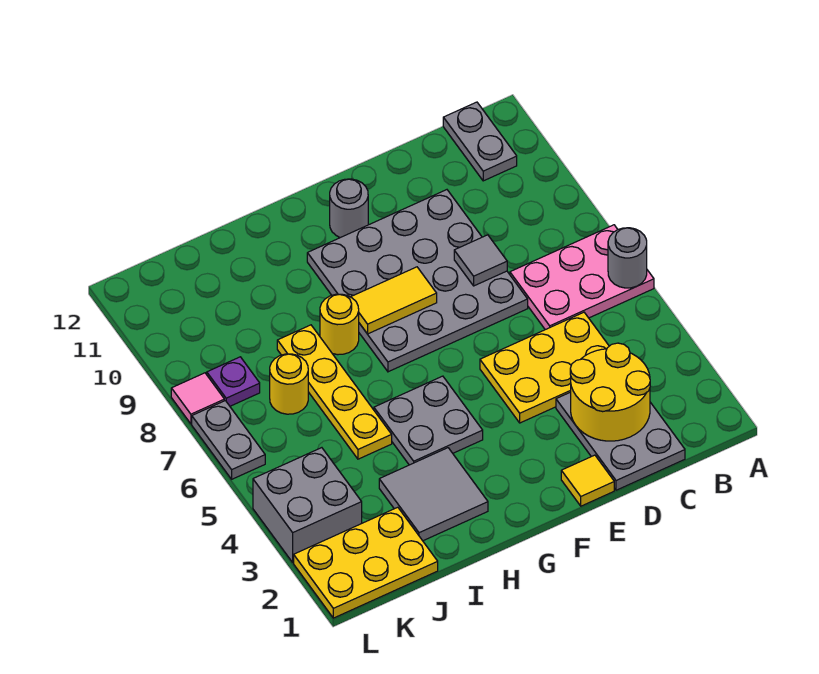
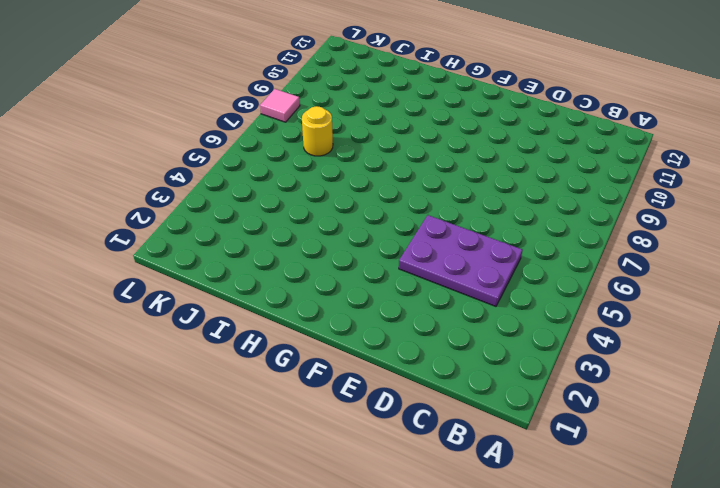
purple 2x3 plate [399,215,522,306] -> yellow 2x3 plate [480,312,609,423]
none -> pink 2x3 plate [510,225,654,330]
none -> grey 1x2 plate [443,102,517,181]
none -> grey 2x3 plate [556,392,685,490]

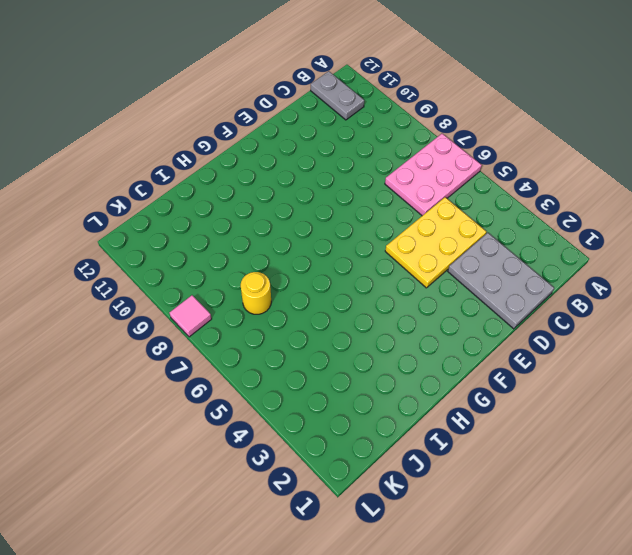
none -> grey 4x4 plate [307,190,528,372]
none -> yellow 1x1 tile [561,455,614,506]
none -> grey 1x1 round brick [330,179,368,238]

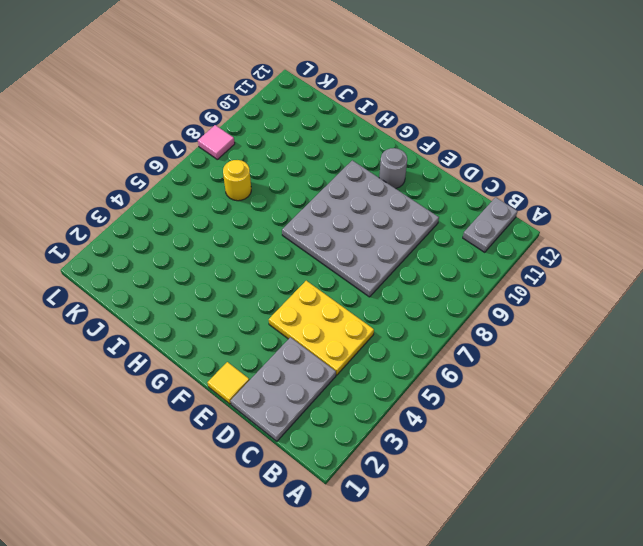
none -> pink 2x3 plate [510,225,654,330]
none -> grey 2x2 plate [374,376,483,465]
none -> grey 2x2 tile [379,448,488,541]

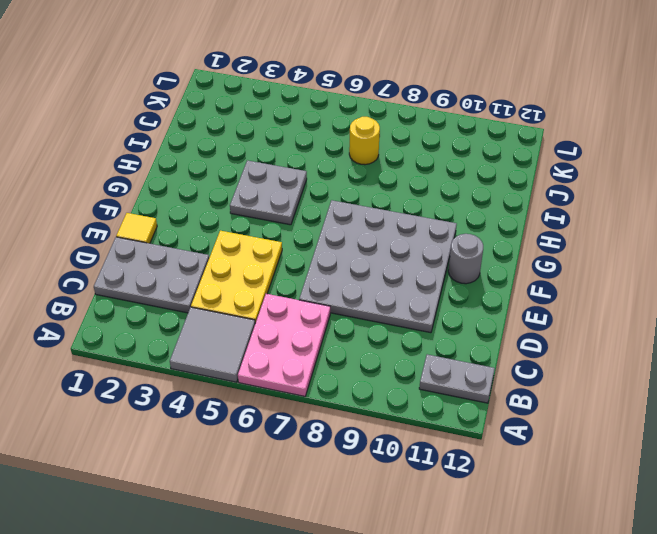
grey 2x2 tile [170,307,255,382] -> grey 2x2 tile moved to [379,448,488,541]
none -> yellow 1x1 round brick [320,294,359,355]
none -> yellow 1x4 plate [277,325,392,459]
none -> yellow 2x3 plate [294,507,438,618]

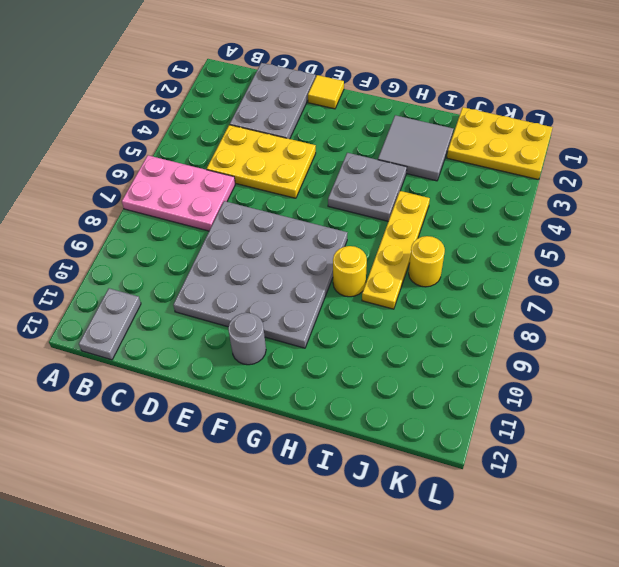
none -> grey 2x2 brick [253,448,362,562]
none -> purple 1x1 plate [207,357,260,406]
none -> grey 1x2 plate [192,401,265,479]

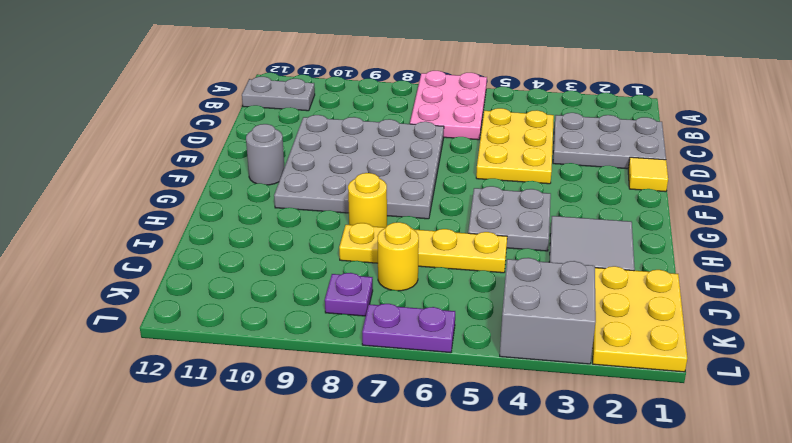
purple 1x2 plate [362,304,455,353] -> grey 1x2 plate [192,401,265,479]
none -> pink 1x1 tile [171,373,224,424]
none -> grey 1x1 round brick [608,228,647,288]
none -> yellow 2x2 round brick [570,343,650,441]

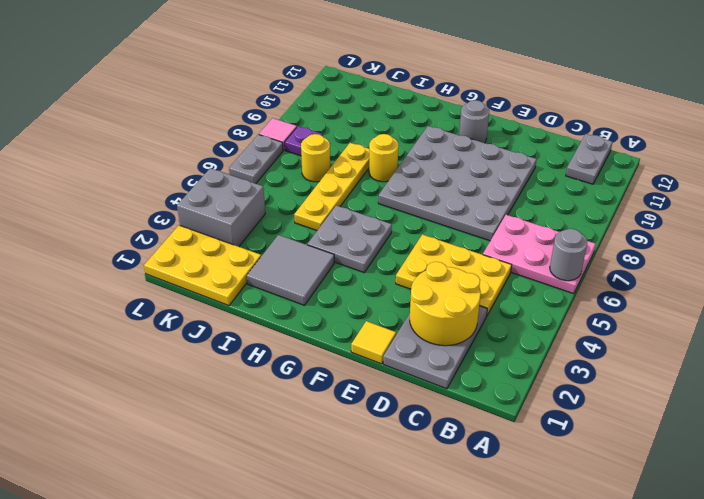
none -> grey 1x1 tile [454,235,507,286]
none -> yellow 1x2 tile [351,267,437,334]

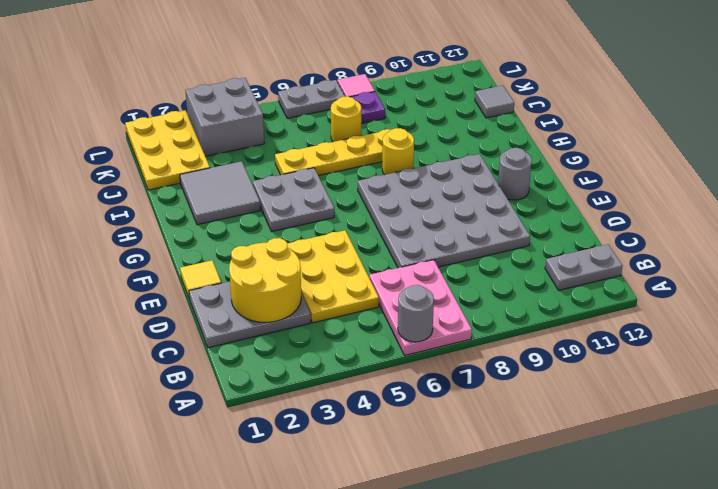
grey 1x1 tile [475,85,514,118] -> grey 1x1 tile moved to [454,235,507,286]
none -> yellow 1x2 tile [351,267,437,334]

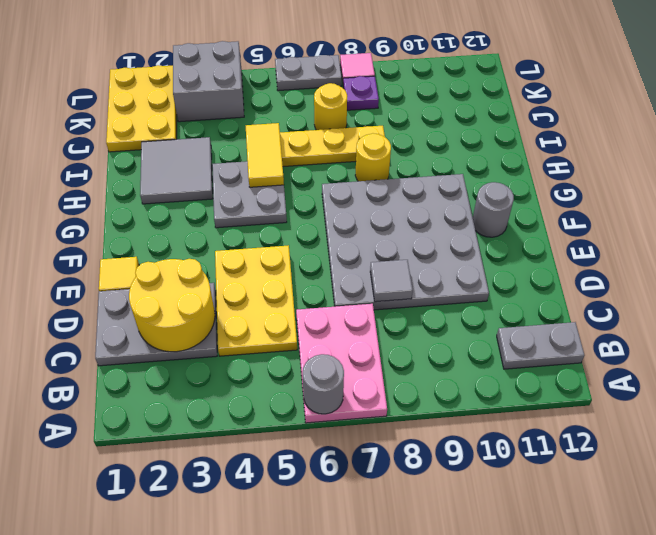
yellow 1x2 tile [246,123,284,187] -> yellow 1x2 tile moved to [351,267,437,334]

